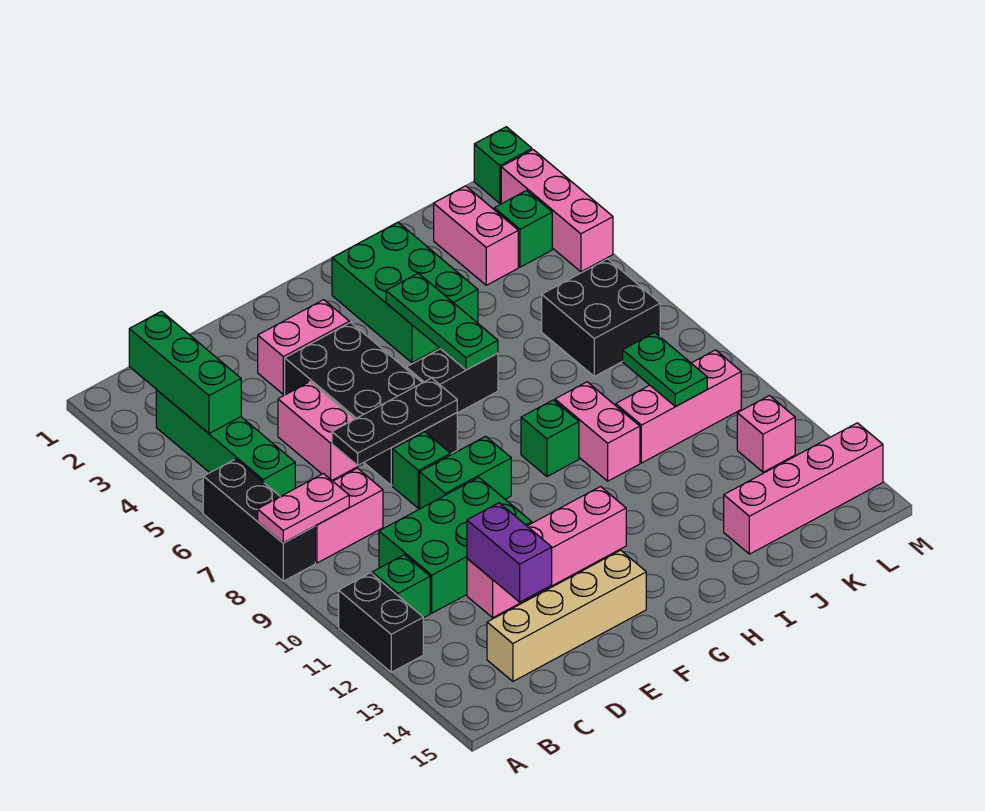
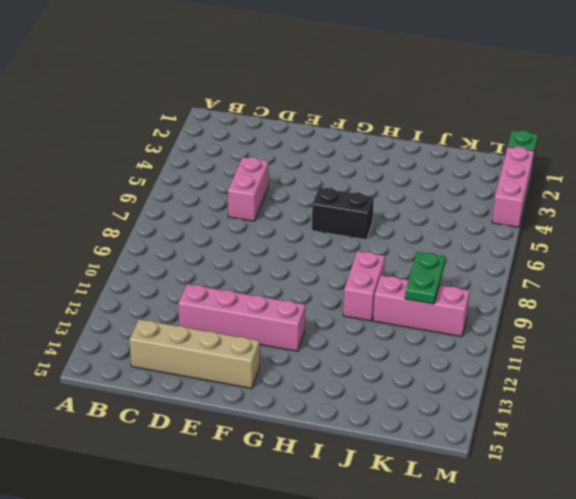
none -> black 1x3 brick [203,459,315,581]
none -> black 1x2 brick [339,573,423,672]
none -> green 1x4 brick [156,390,295,497]
none -> pink 1x2 brick [315,468,383,563]

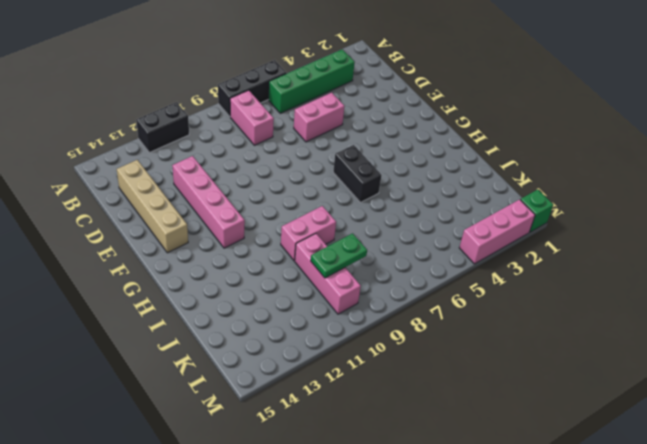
none -> green 1x1 brick [372,555,430,618]
none -> green 2x3 brick [379,477,532,613]
none -> pink 1x2 brick [258,300,349,395]
none -> black 2x4 brick [285,322,457,486]

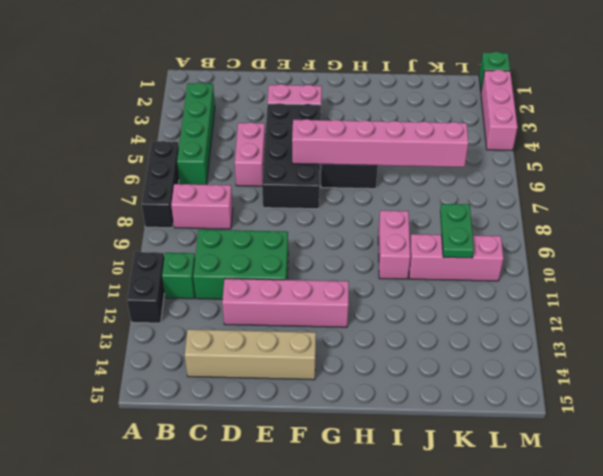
pink 1x6 brick [292,119,469,167] -> green 1x3 plate [386,273,498,370]
none -> green 1x1 brick [393,432,451,508]
none -> green 1x2 brick [420,436,511,509]
none -> green 2x3 brick [332,222,478,363]
none -> green 1x1 brick [521,400,579,477]

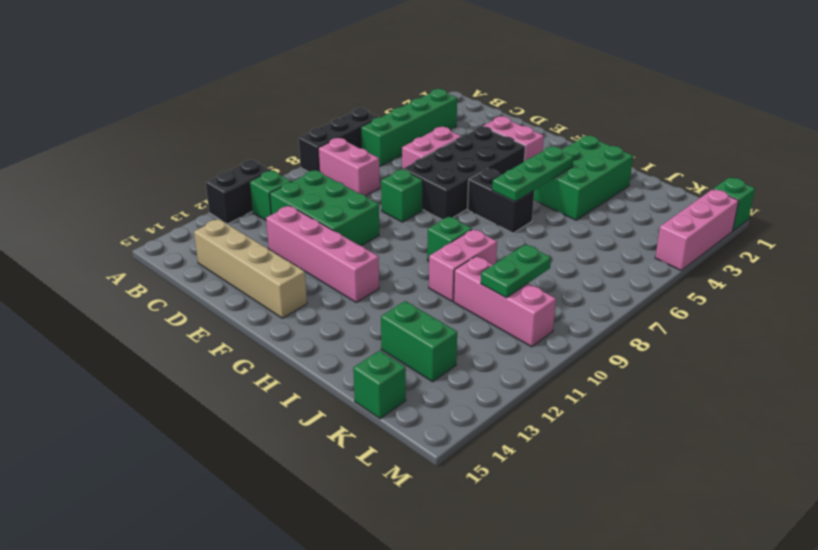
green 1x2 brick [381,301,457,382] -> green 1x2 brick moved to [420,436,511,509]
green 1x1 brick [353,351,406,419] -> green 1x1 brick moved to [494,191,552,267]
none -> pink 1x4 brick [724,423,883,554]
none -> pink 1x2 brick [434,186,518,285]
none -> black 2x2 brick [542,259,660,376]
none -> pink 1x1 brick [737,396,795,472]

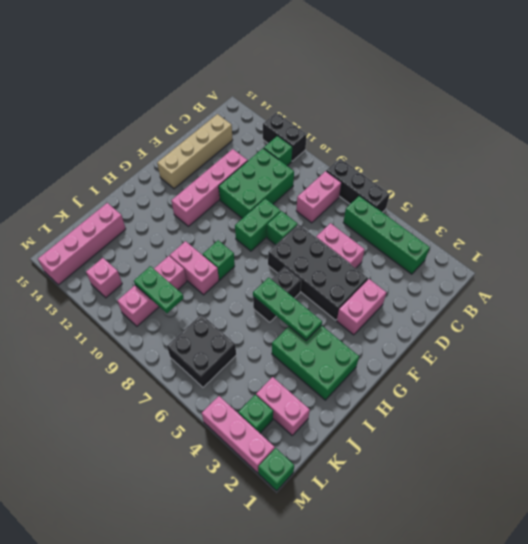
none -> pink 1x2 plate [258,474,349,543]
none -> green 1x3 brick [129,311,241,433]
none -> black 1x3 plate [332,378,457,465]
none -> purple 1x2 brick [467,503,552,602]

